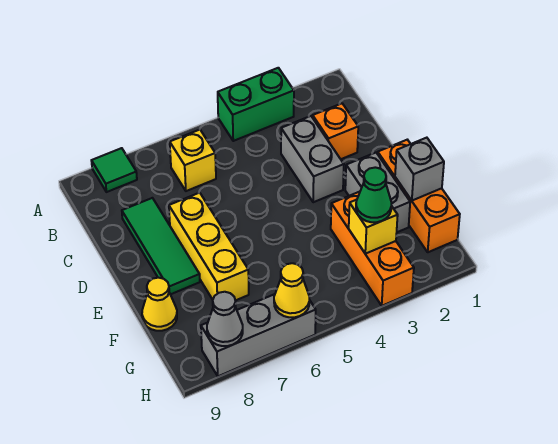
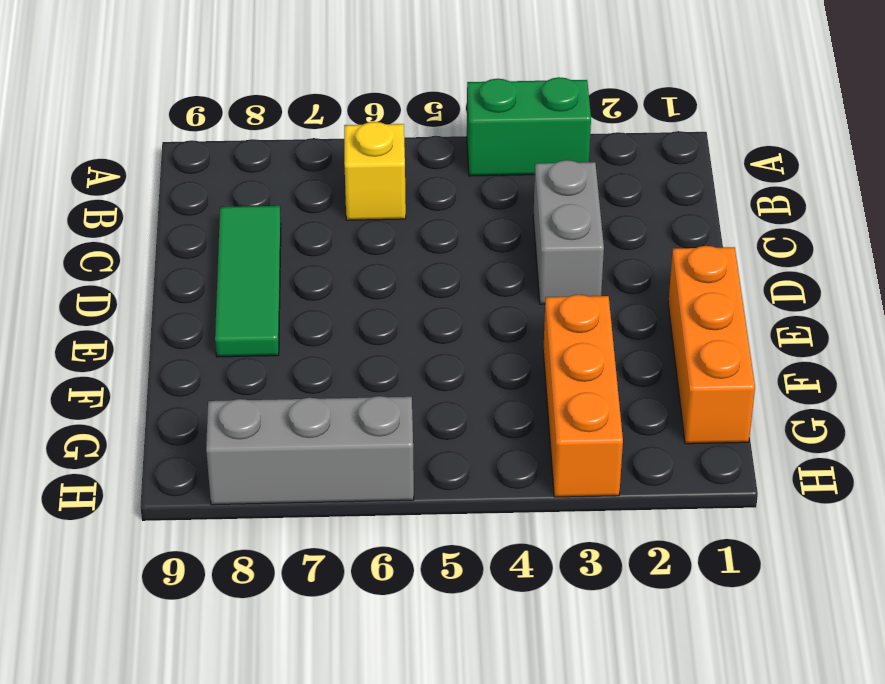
none -> green 1x1 tile [91,148,137,192]
none -> orange 1x1 brick [313,104,358,159]
none -> yellow 1x3 brick [169,193,249,301]

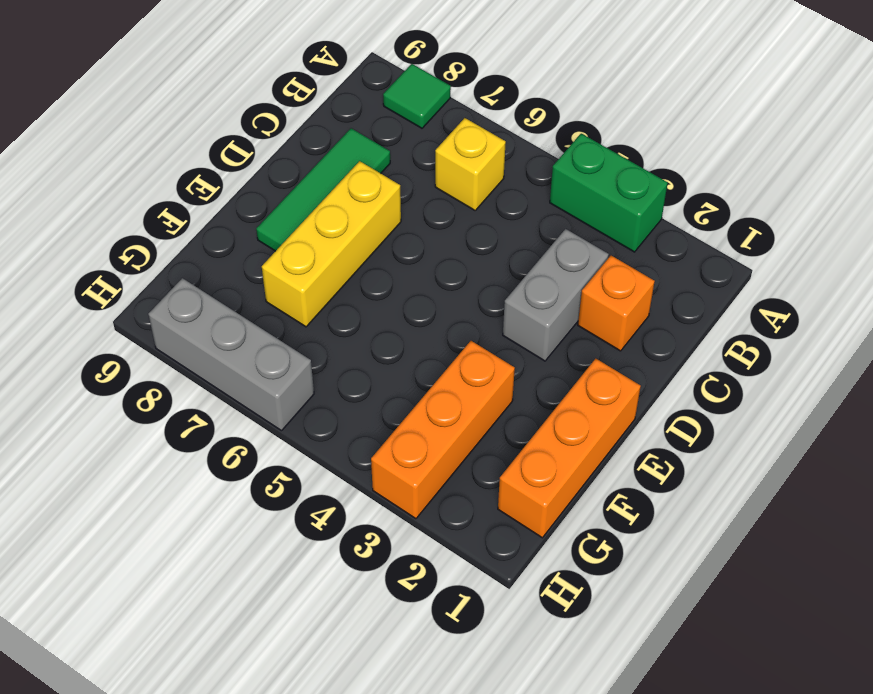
none -> grey 1x2 brick [345,153,410,232]
none -> yellow 1x1 cone [142,278,177,331]
none -> grey 1x1 brick [395,138,444,201]

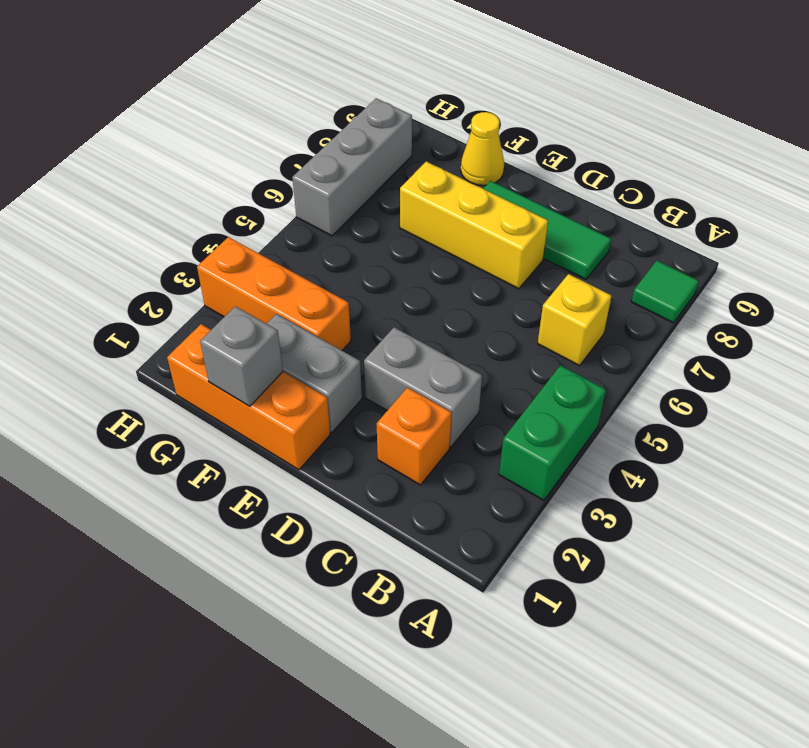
none -> yellow 1x1 brick [349,200,398,254]
none -> yellow 1x1 cone [274,263,309,317]
none -> grey 1x1 cone [207,292,243,346]

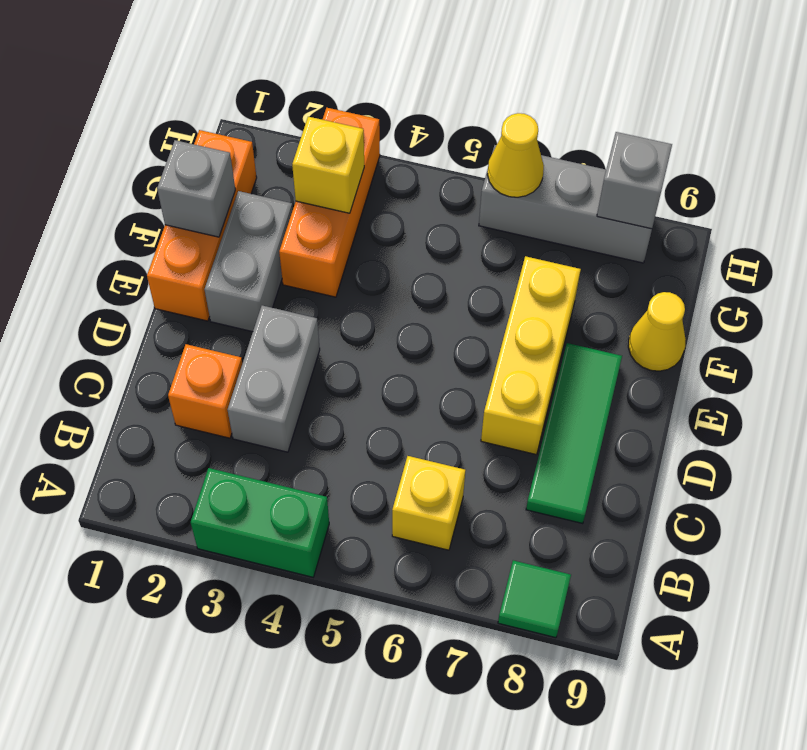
grey 1x1 brick [597,132,672,229] -> grey 1x1 cone [207,292,243,346]
none -> green 1x1 cone [356,167,391,222]

